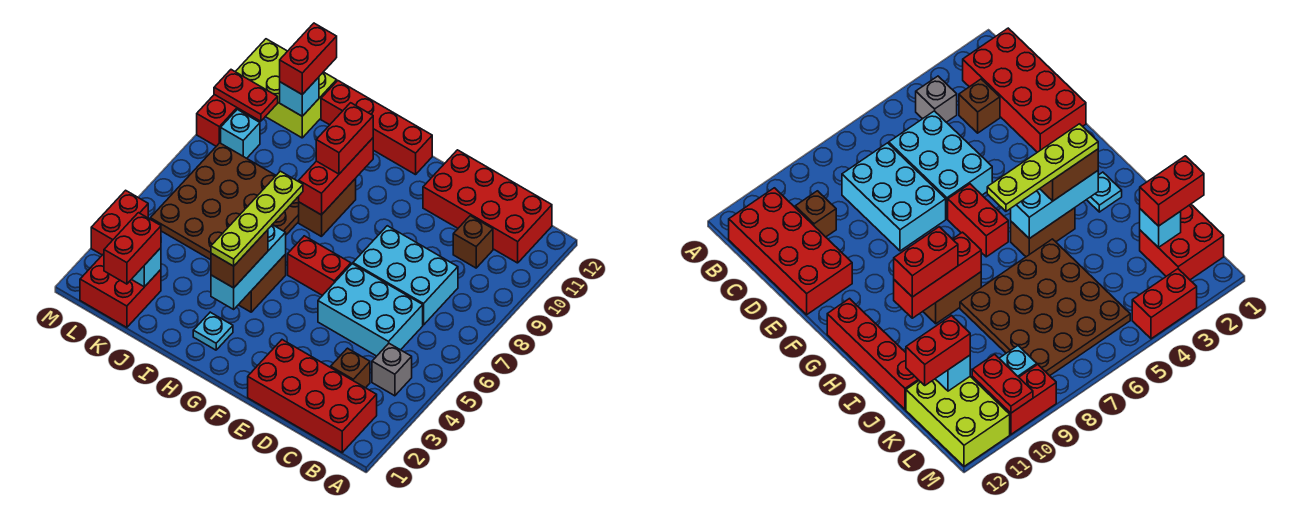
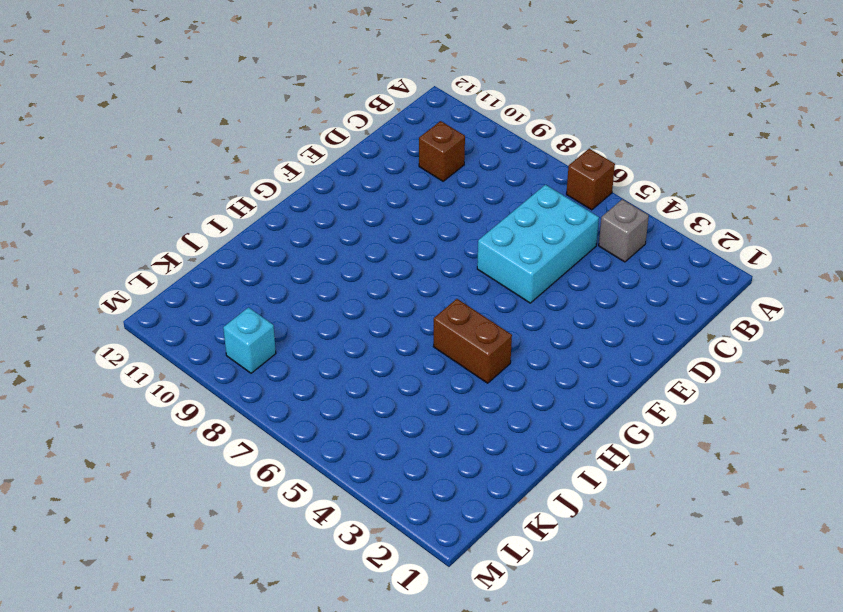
brown 1x1 brick [566,149,615,210] -> brown 1x1 brick moved to [331,348,370,388]
none -> red 2x4 brick [248,340,377,452]
none -> red 2x4 brick [423,150,552,263]
none -> cyan 2x3 brick [353,226,458,325]

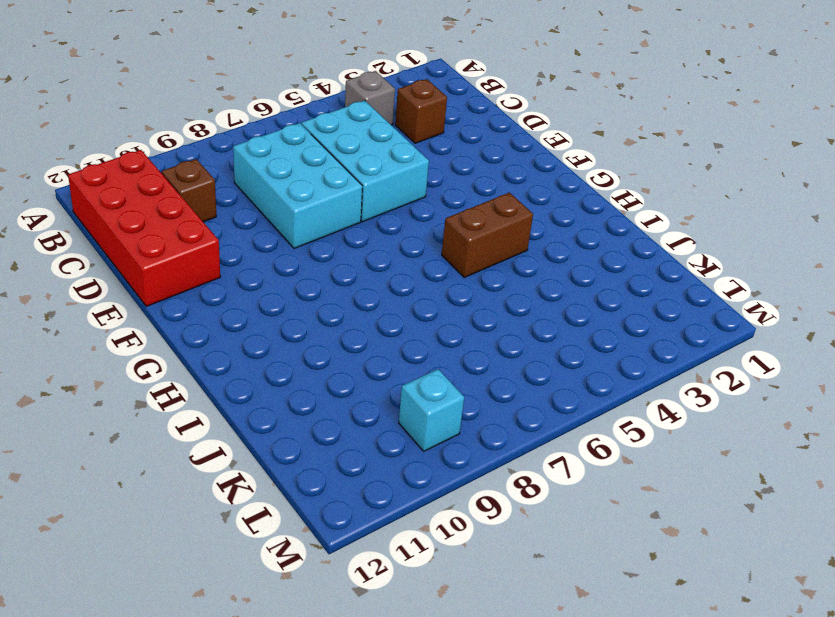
none -> red 2x4 brick [248,340,377,452]
none -> red 1x2 brick [288,236,351,296]
none -> red 1x4 brick [321,81,432,175]

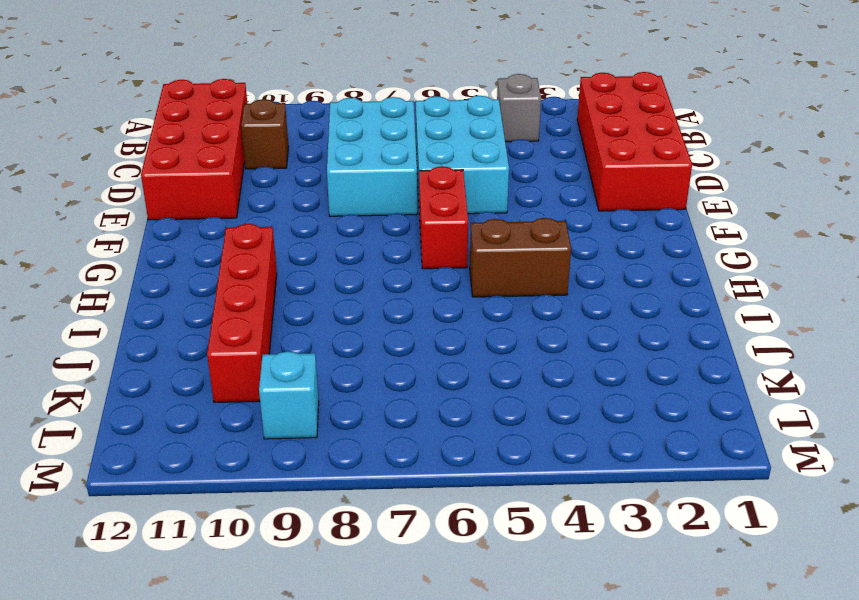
red 1x4 brick [207,224,277,402] -> red 1x4 brick moved to [321,81,432,175]
none -> brown 1x1 brick [331,348,370,388]
none -> cyan 1x1 plate [193,312,233,350]
none -> brown 1x2 brick [299,178,356,237]

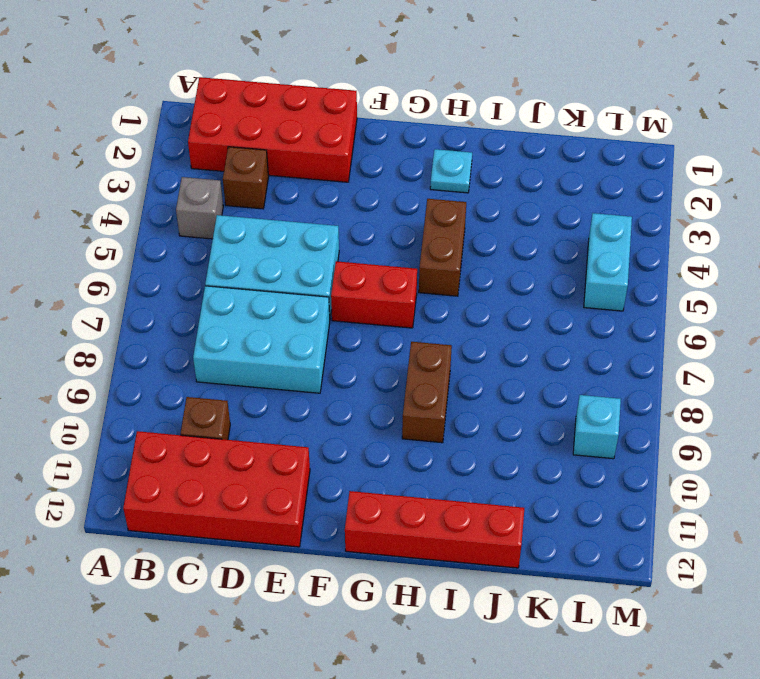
cyan 1x2 brick [584,213,632,311] -> brown 4x4 plate [150,143,299,260]
none -> red 2x2 brick [80,254,161,327]
none -> lime 2x3 brick [235,39,337,138]
none -> red 1x2 brick [91,190,148,255]

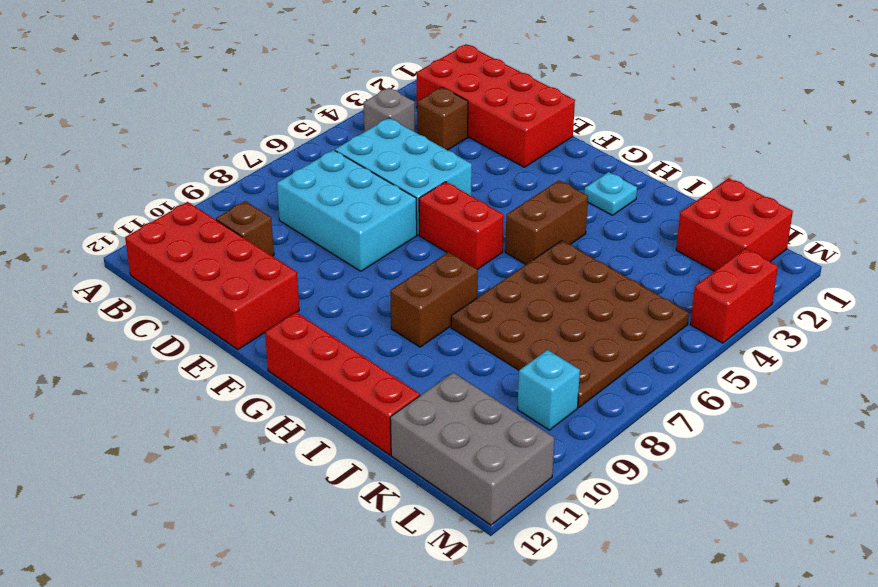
grey 2x3 brick [390,373,554,525] -> lime 2x3 brick [235,39,337,138]
none -> red 1x2 brick [197,95,250,146]
none -> cyan 1x3 brick [211,225,286,309]
none -> red 1x3 brick [299,138,373,215]

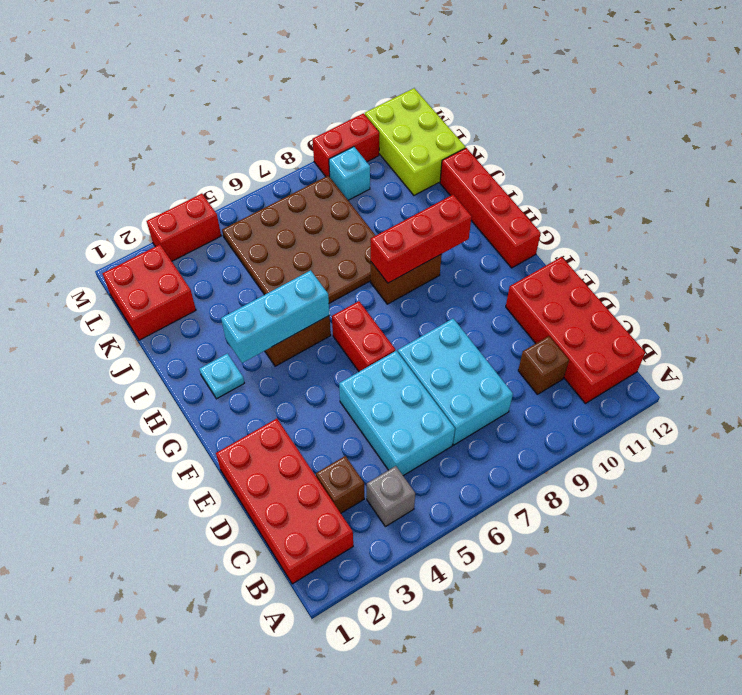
none -> cyan 1x1 brick [131,248,161,287]
none -> cyan 1x1 brick [280,77,319,116]
none -> red 1x2 plate [214,70,278,121]

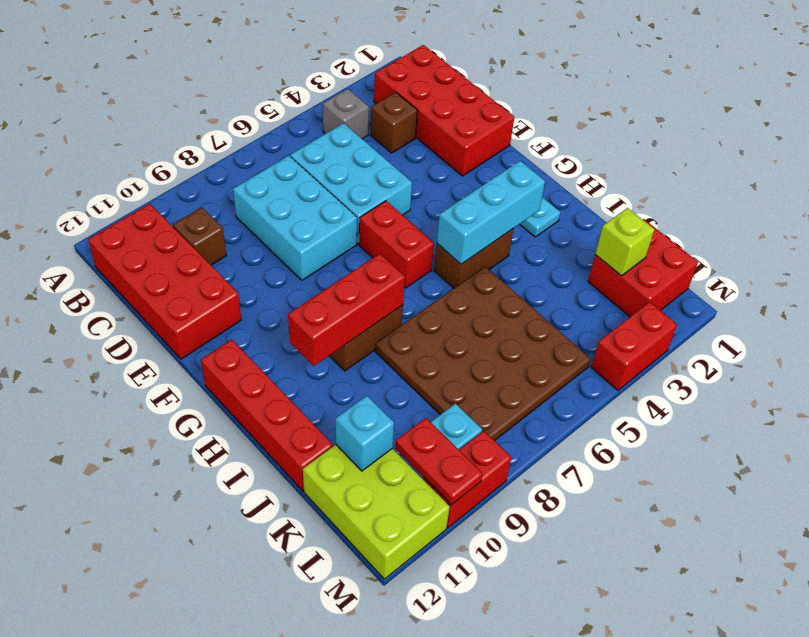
lime 1x1 brick [595,208,655,276] -> cyan 1x1 brick [131,248,161,287]
none -> brown 1x2 brick [211,230,268,288]
none -> red 1x2 brick [316,103,373,174]
none -> red 1x2 brick [104,213,161,284]

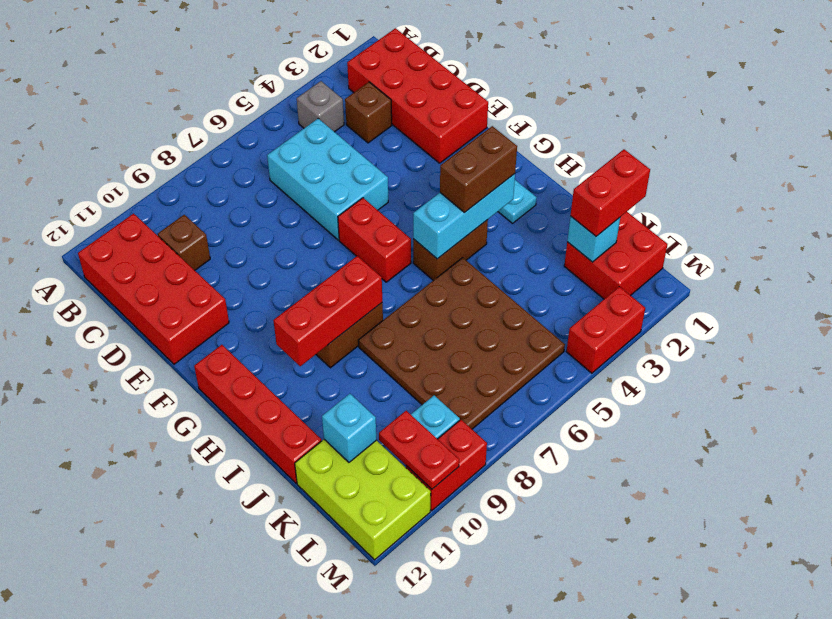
none -> cyan 2x3 brick [353,226,458,325]
none -> red 1x2 brick [316,103,373,174]
none -> red 1x2 brick [280,23,337,94]

